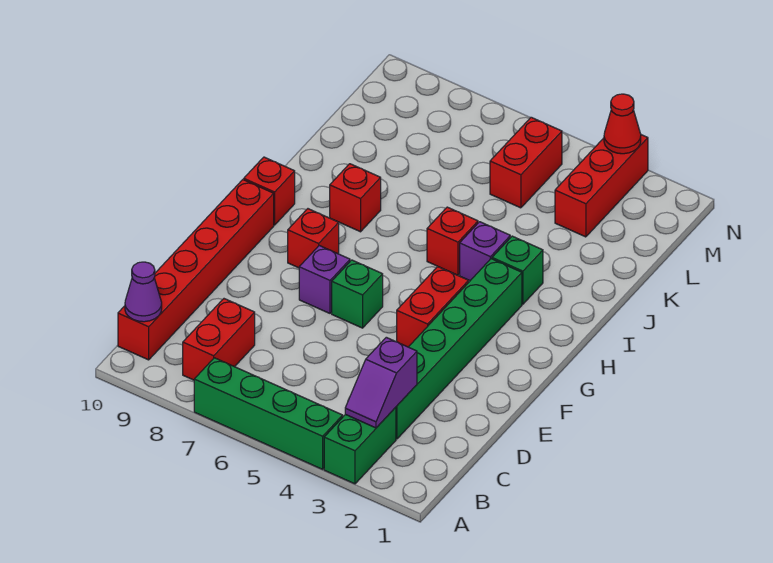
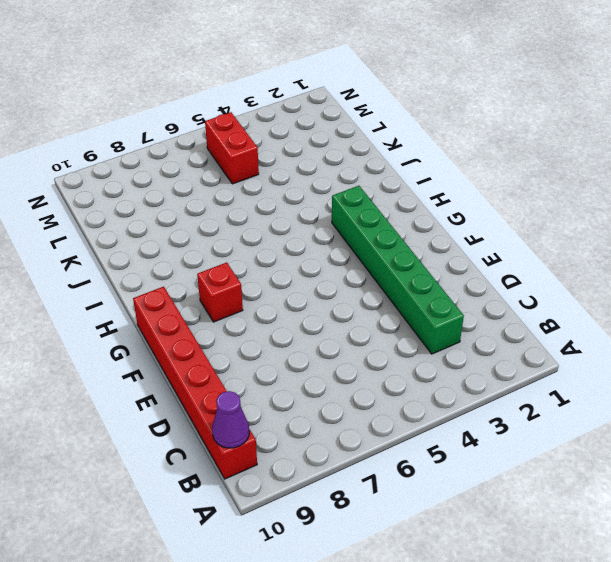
none -> green 1x2 brick [324,407,396,484]
none -> green 1x4 brick [194,358,343,469]
none -> red 1x2 brick [183,299,255,380]

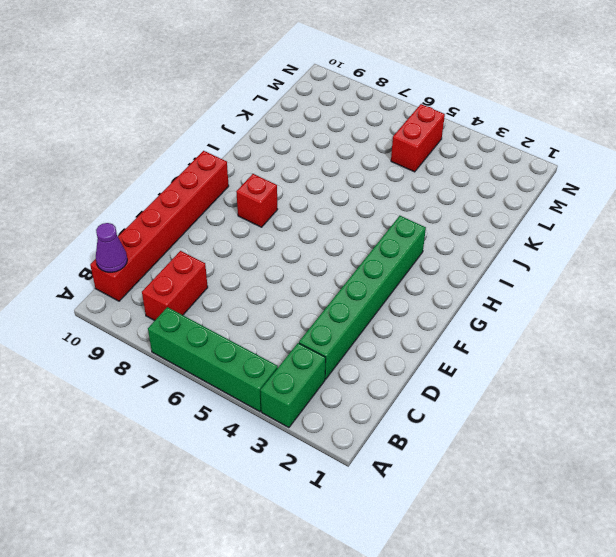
none -> red 1x2 brick [397,267,469,347]
none -> green 1x1 brick [332,260,383,328]
none -> purple 1x1 brick [299,246,350,313]

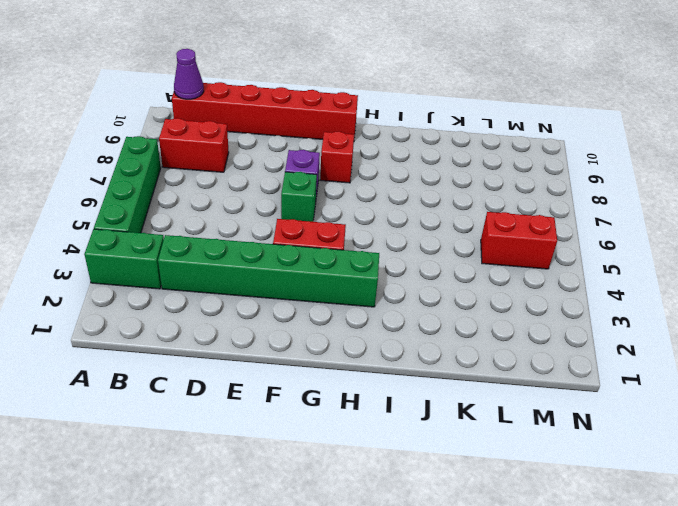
none -> red 1x1 brick [244,157,295,225]
none -> green 1x1 brick [492,236,543,304]
none -> purple 1x1 brick [460,222,510,281]

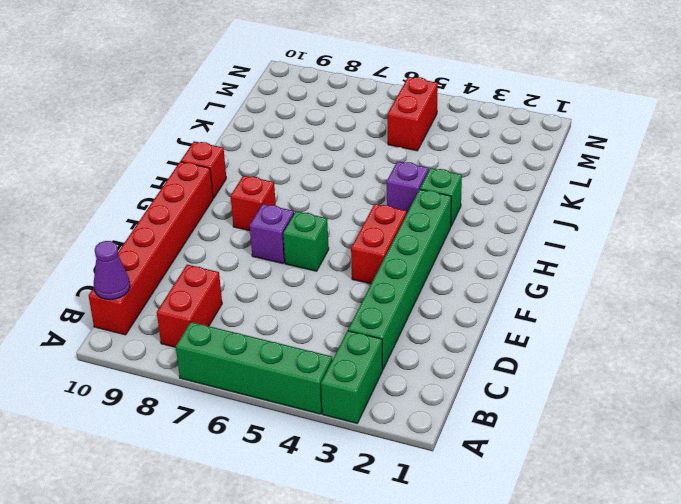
none -> red 1x1 brick [427,207,478,275]
none -> red 1x1 brick [330,164,381,232]
none -> red 1x3 brick [555,135,648,237]

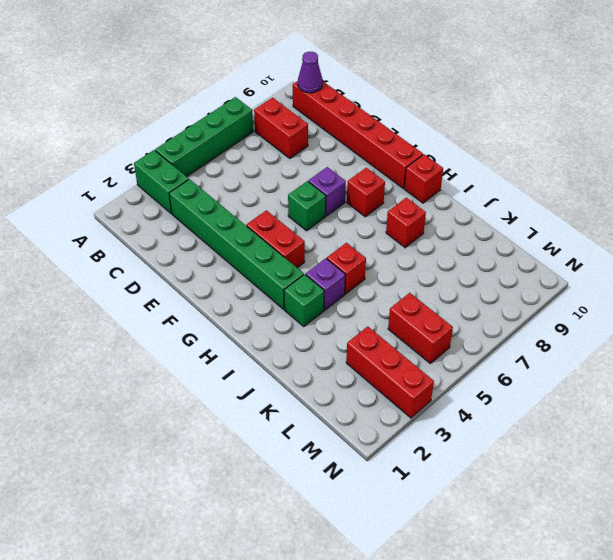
none -> purple 1x2 slope [345,337,417,428]
none -> red 1x1 cone [604,94,641,154]

